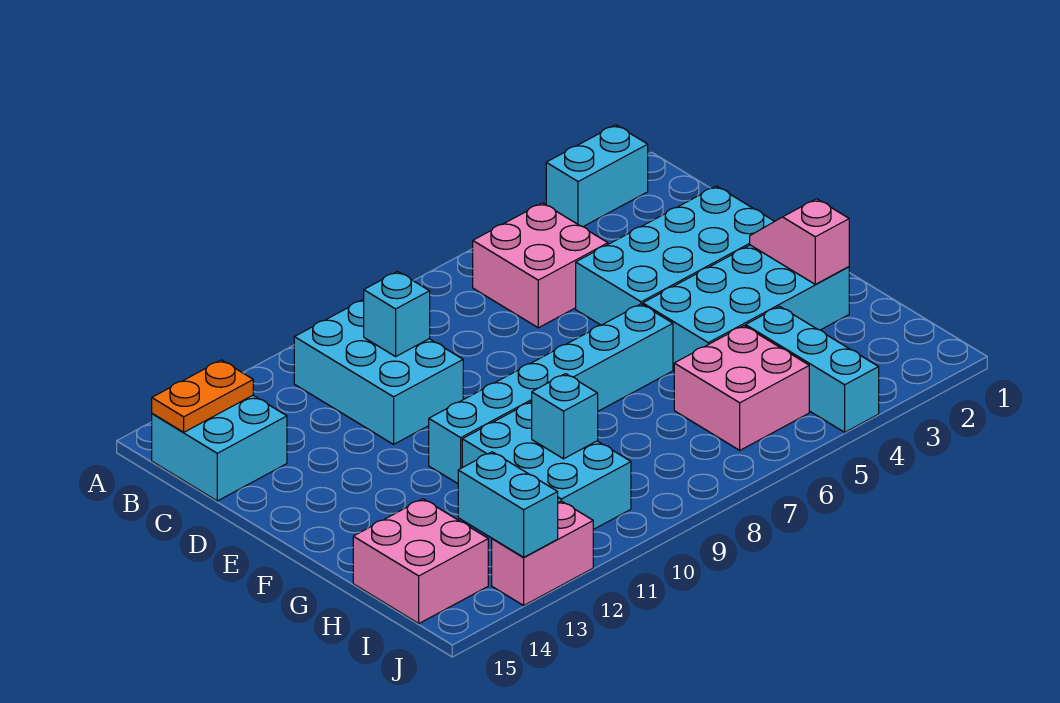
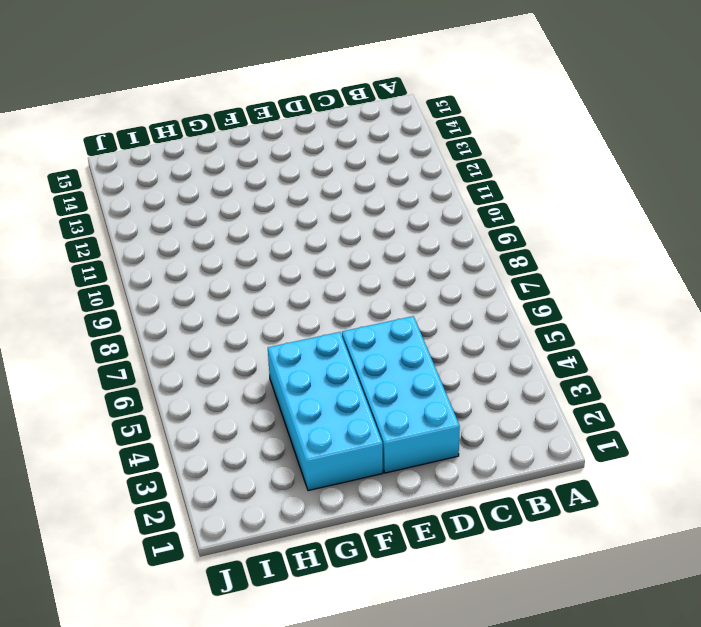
none -> cyan 1x2 brick [546,125,648,227]
none -> pink 2x2 brick [473,203,608,328]
none -> cyan 2x3 brick [294,299,463,444]

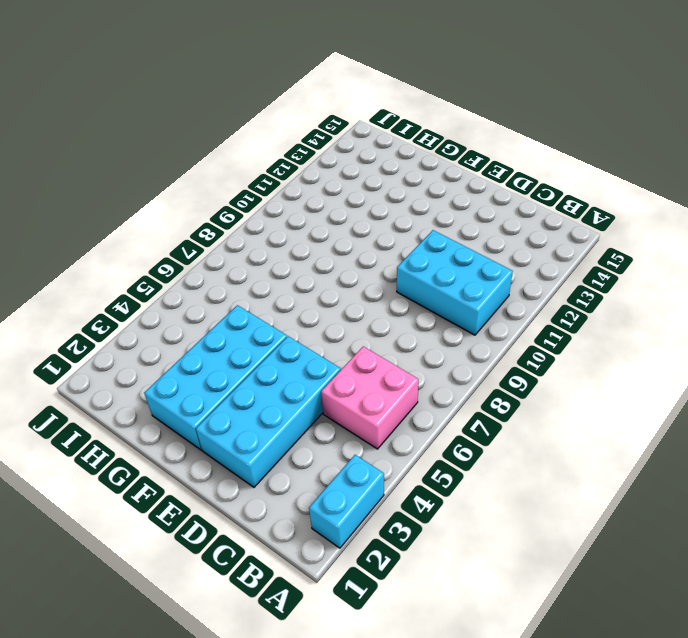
none -> cyan 2x2 brick [152,395,287,501]
none -> cyan 1x6 brick [429,304,673,484]
none -> cyan 2x3 brick [462,401,631,530]

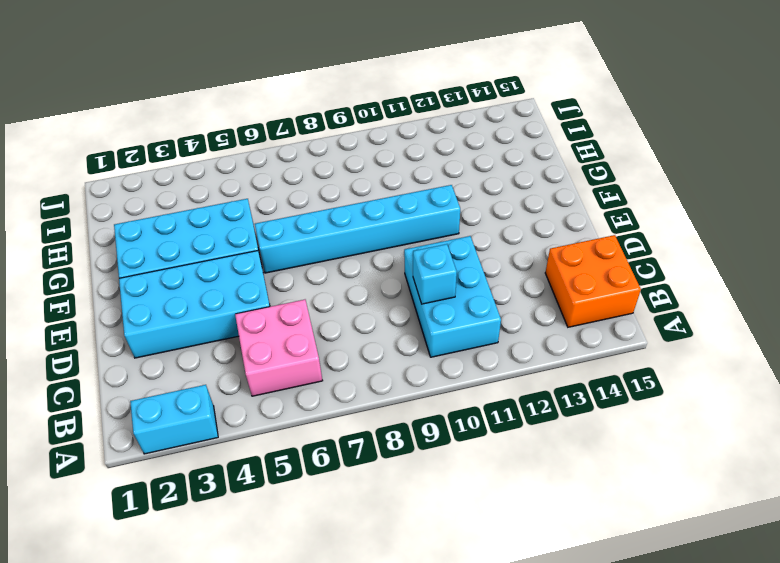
orange 2x2 brick [545,235,641,327] -> cyan 2x2 brick [152,395,287,501]
none -> cyan 2x3 brick [462,401,631,530]
none -> cyan 1x3 brick [746,306,879,432]
none -> pink 2x2 brick [674,326,809,450]

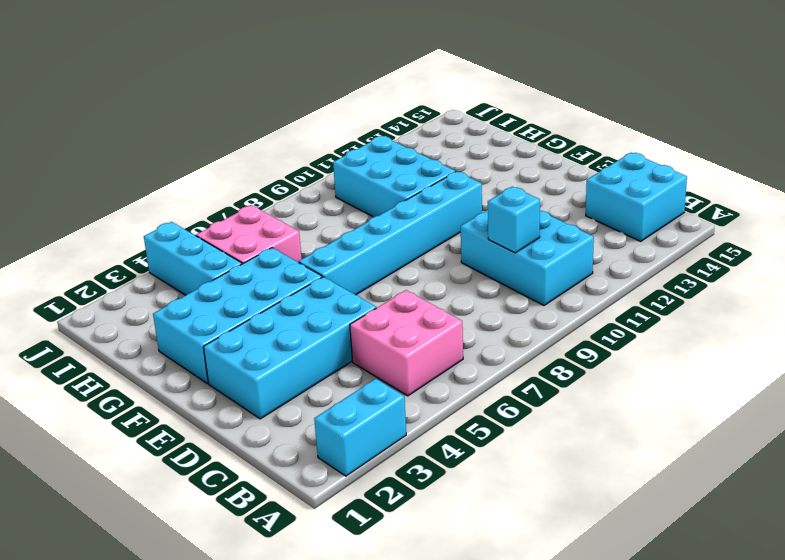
none -> pink 2x2 brick [353,499,488,623]
none -> pink 1x2 brick [492,501,593,605]
none -> orange 1x2 plate [152,360,253,432]

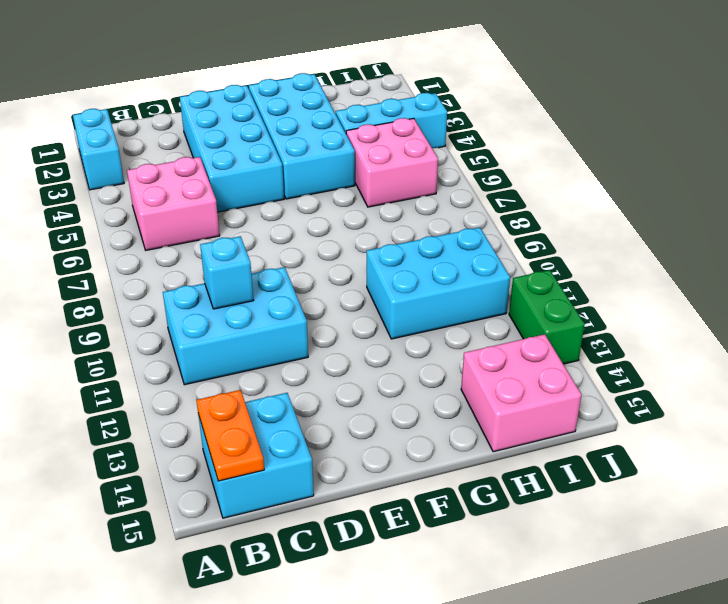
green 1x2 brick [509,270,585,364] -> pink 1x2 brick [492,501,593,605]
none -> cyan 1x6 brick [429,304,673,484]
none -> pink 1x2 slope [750,199,849,284]
none -> cyan 1x1 brick [532,374,598,459]

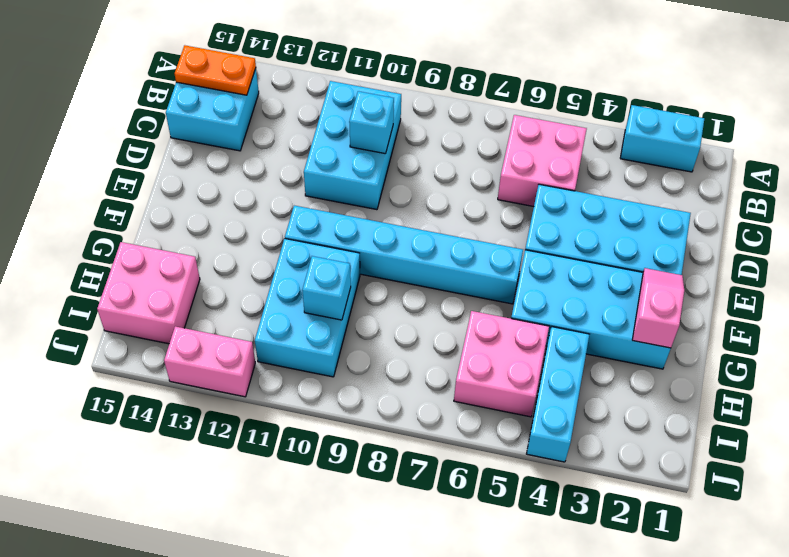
none -> cyan 1x2 brick [458,452,558,557]

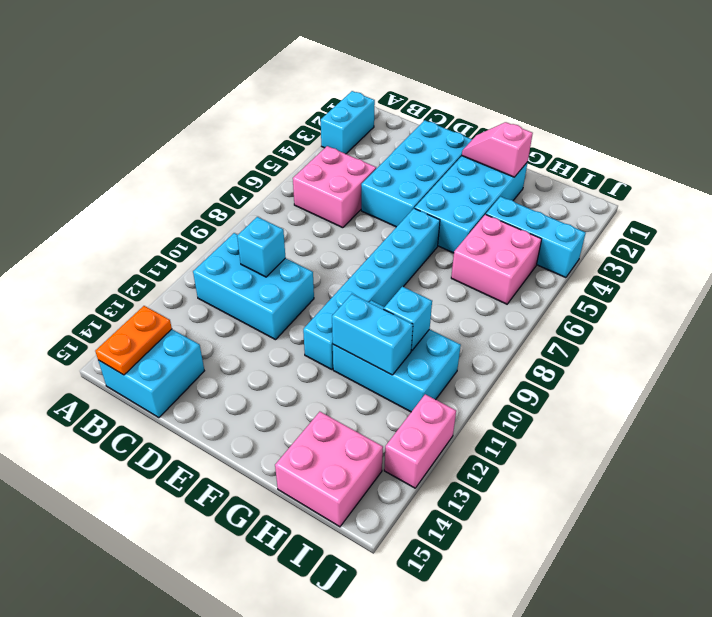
cyan 1x2 brick [332,294,413,375] -> cyan 1x2 brick moved to [458,452,558,557]

